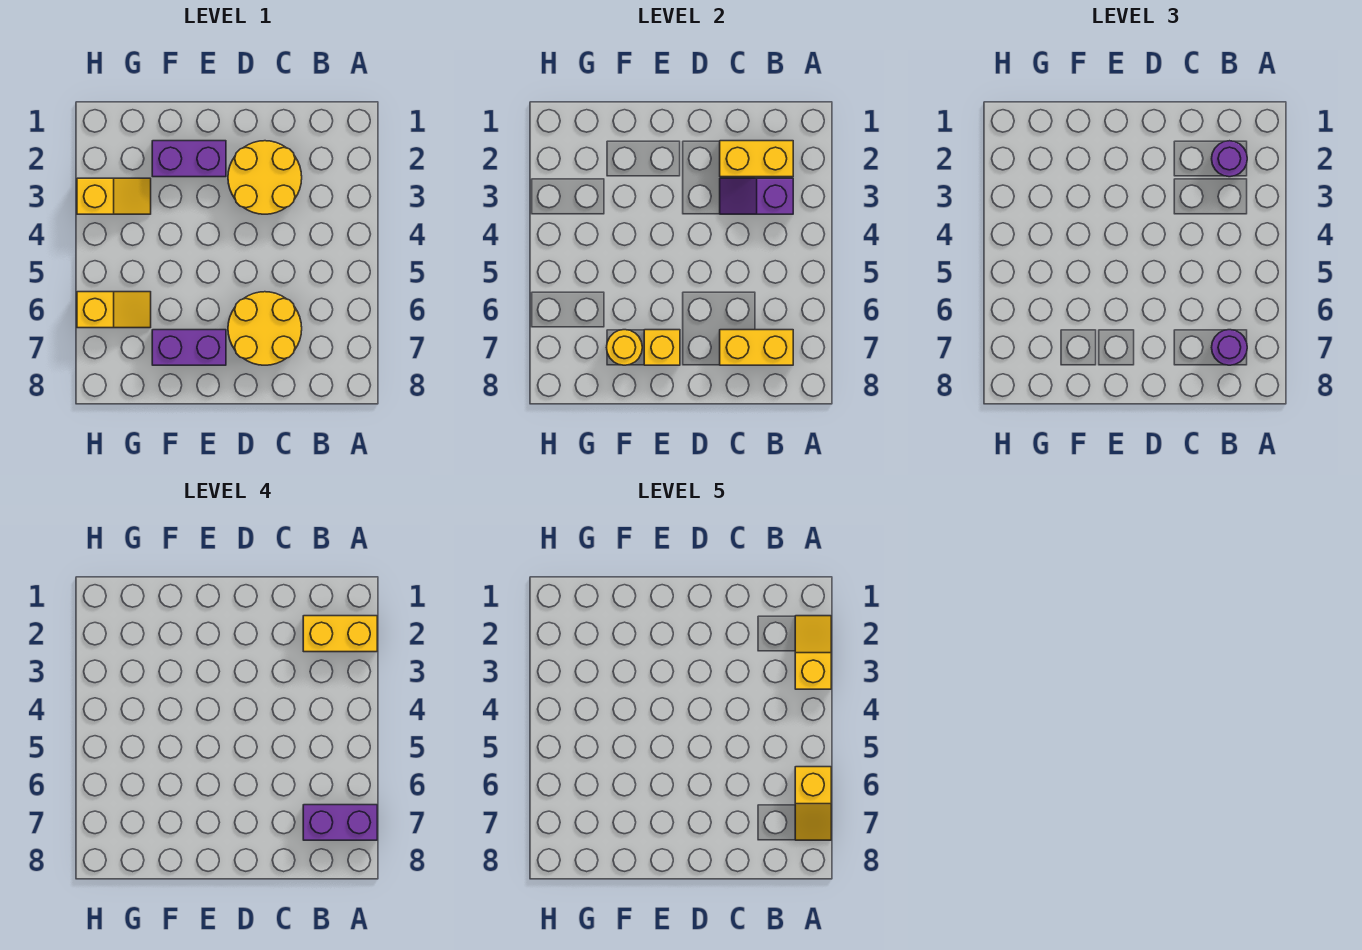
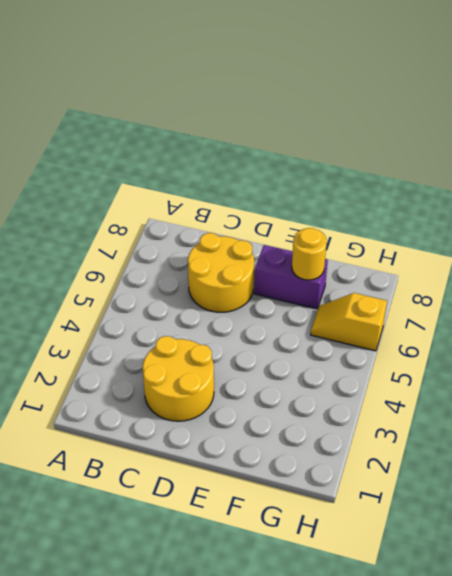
none -> purple 1x2 brick [152,141,226,177]
none -> yellow 1x2 slope [77,178,151,214]
none -> yellow 1x2 brick [720,141,793,177]

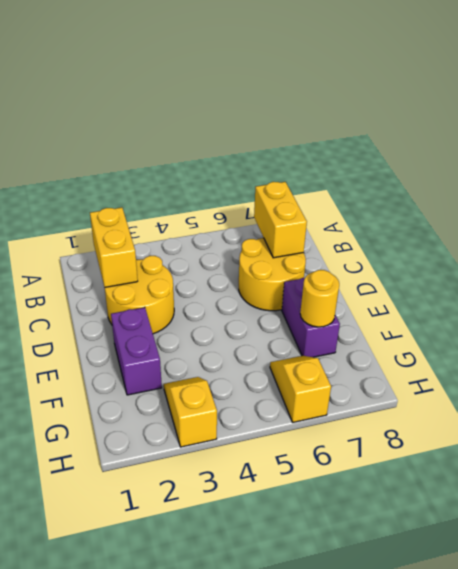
none -> purple 1x2 slope [720,178,793,214]
none -> yellow 1x1 brick [644,330,680,365]
none -> purple 1x1 round brick [1212,141,1247,177]

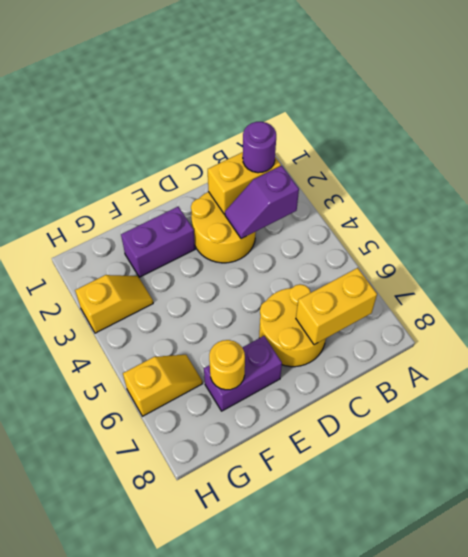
none -> yellow 1x1 brick [644,330,680,365]
none -> purple 1x1 round brick [1212,330,1247,365]
none -> yellow 1x2 brick [303,616,377,652]

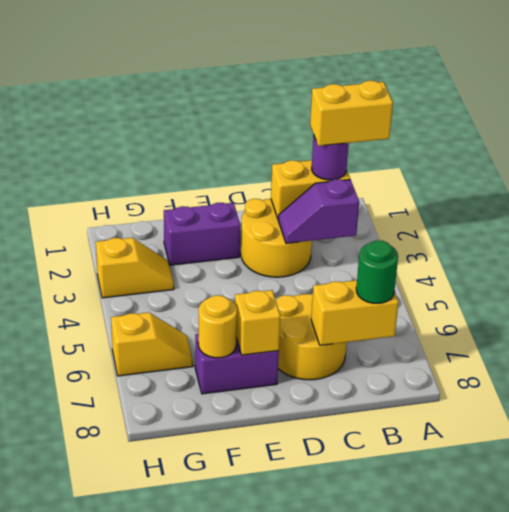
green 1x1 round brick [356,240,398,303] -> purple 1x1 round brick [1212,330,1247,365]
none -> purple 1x2 brick [303,805,377,840]
none -> yellow 1x2 slope [795,616,831,689]
none -> yellow 1x2 slope [795,767,831,840]

